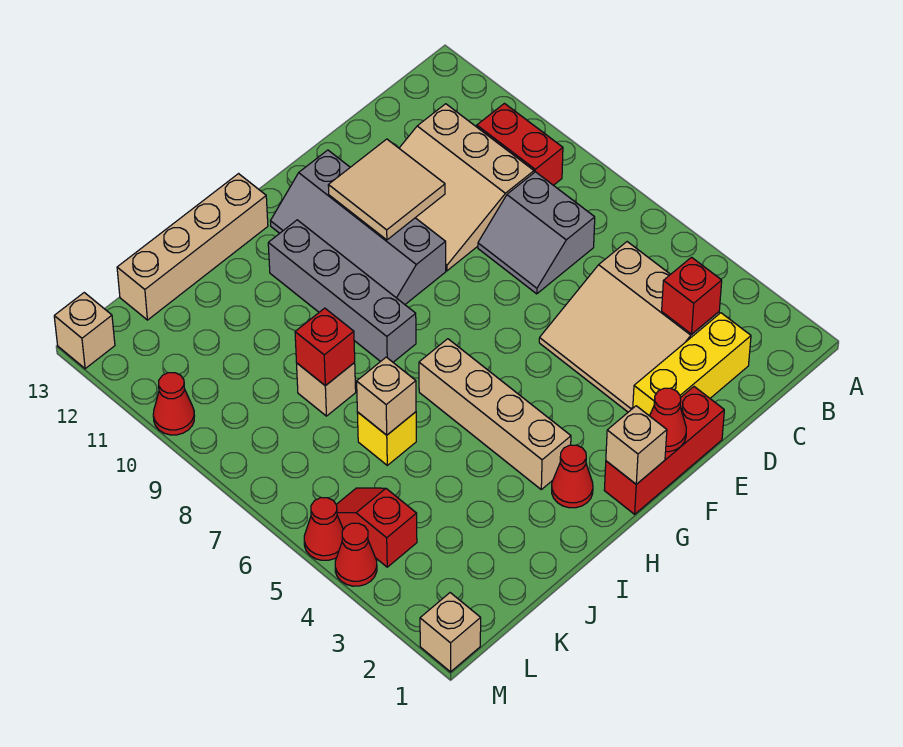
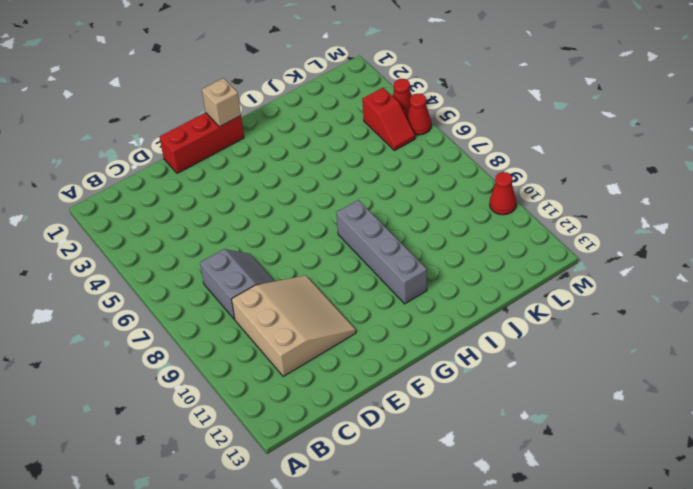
none -> red 1x2 brick [477,103,563,185]
none -> yellow 1x3 brick [633,313,751,416]
none -> tan 3x3 slope [539,242,719,412]

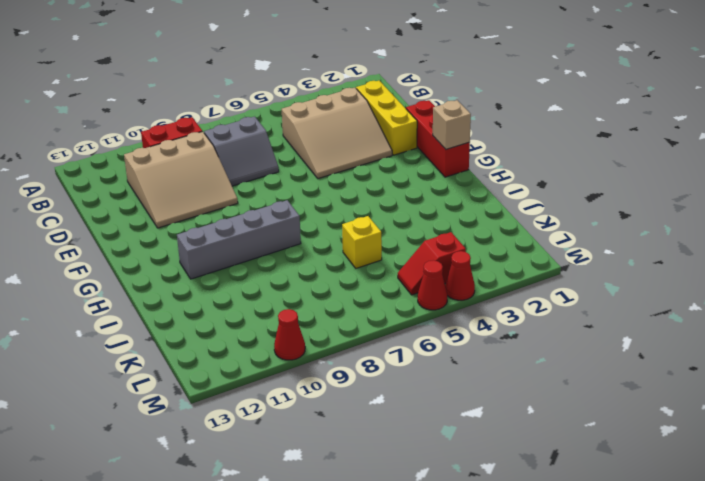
none -> grey 2x4 slope [271,150,446,304]
none -> red 1x1 cone [552,445,593,508]
none -> tan 1x4 brick [419,339,571,489]

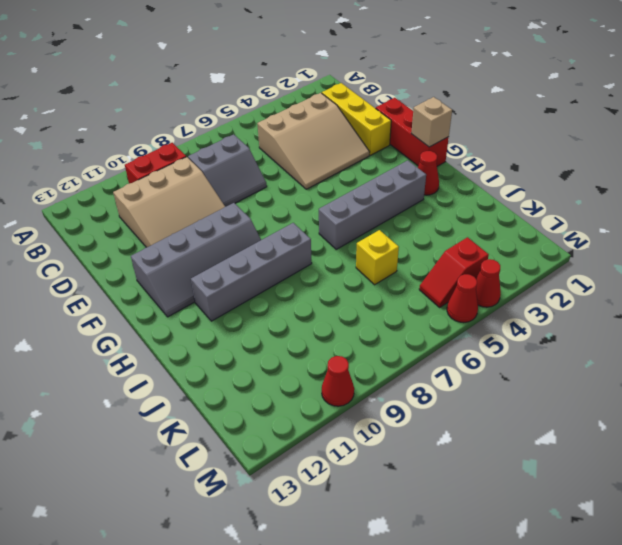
grey 1x4 brick [319,160,426,249] -> tan 1x4 brick [419,339,571,489]
none -> tan 1x4 brick [117,174,268,320]
none -> tan 1x1 brick [297,363,356,416]
none -> tan 1x1 brick [420,593,481,672]

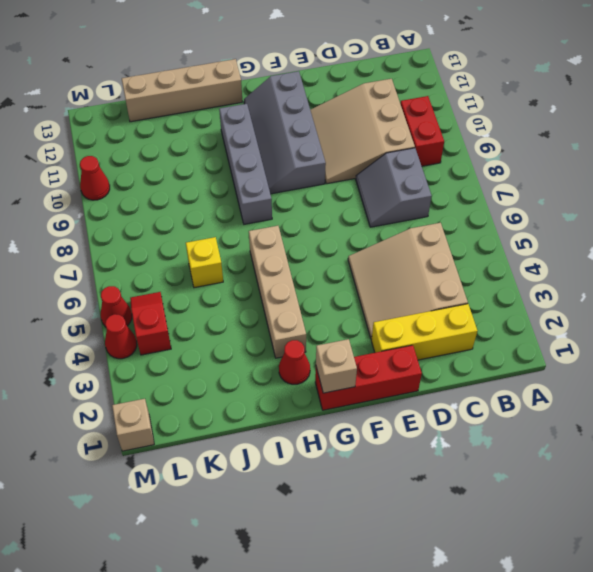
none -> tan 1x1 brick [297,363,356,416]
none -> tan 1x1 brick [54,293,115,369]
none -> red 1x1 brick [662,257,722,334]

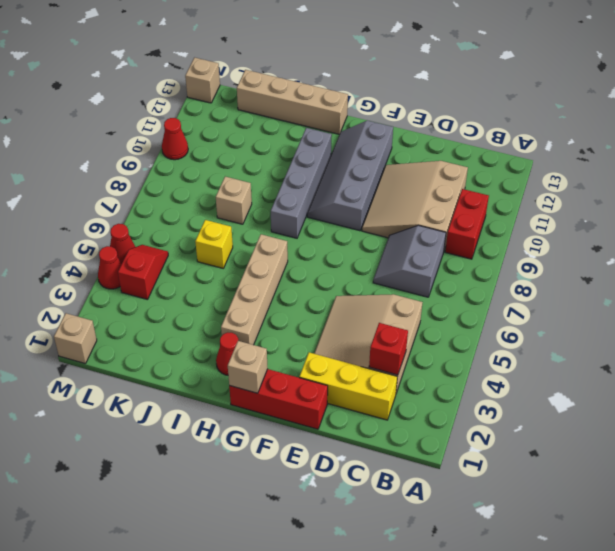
none -> tan 2x2 tile [328,139,445,240]
none -> red 1x1 cone [650,388,686,452]
none -> tan 1x1 brick [357,357,416,435]

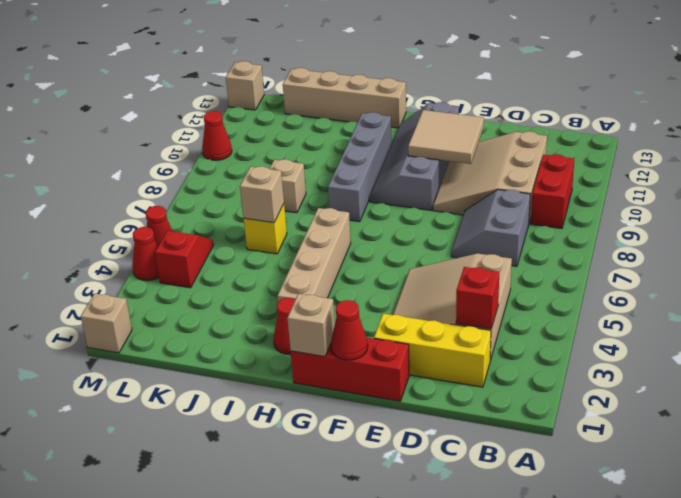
none -> red 1x1 brick [295,308,355,386]

